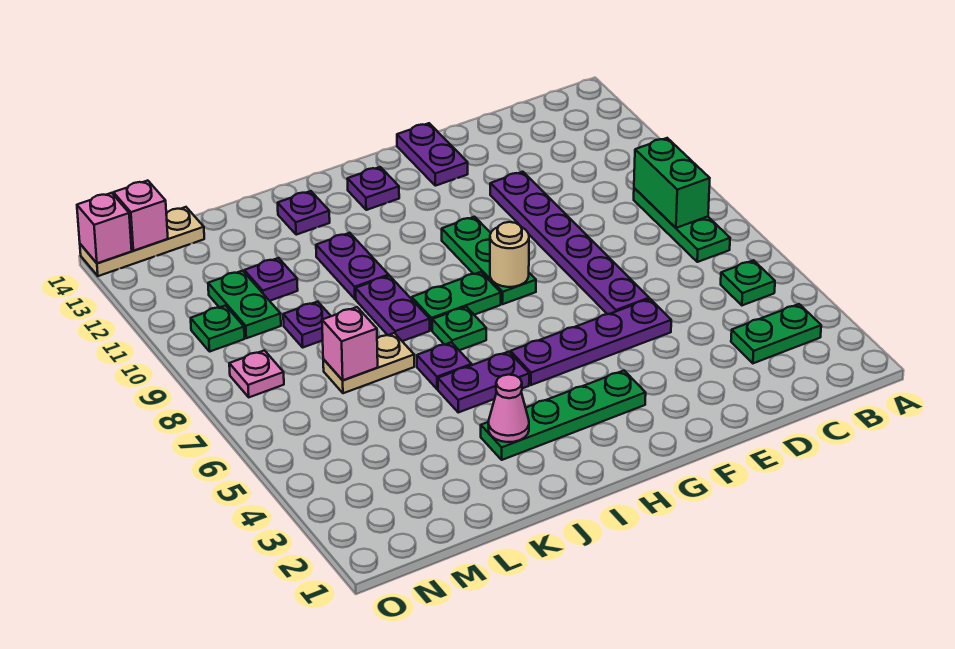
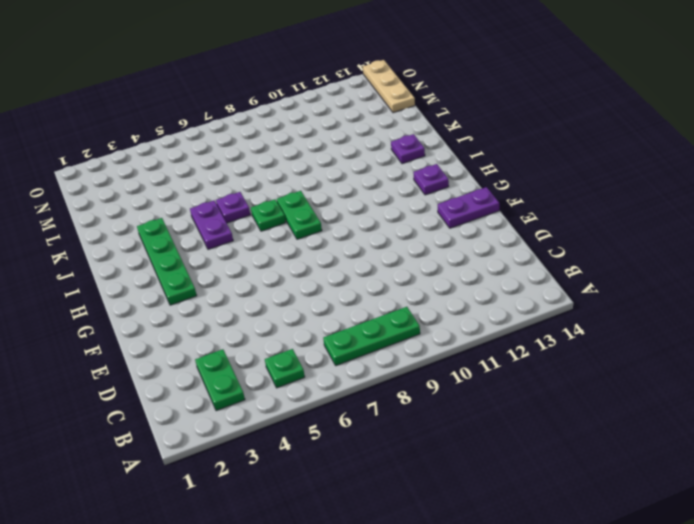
none -> purple 1x4 plate [510,299,671,385]
none -> purple 1x6 plate [490,172,649,314]
none -> green 1x3 plate [442,217,536,304]

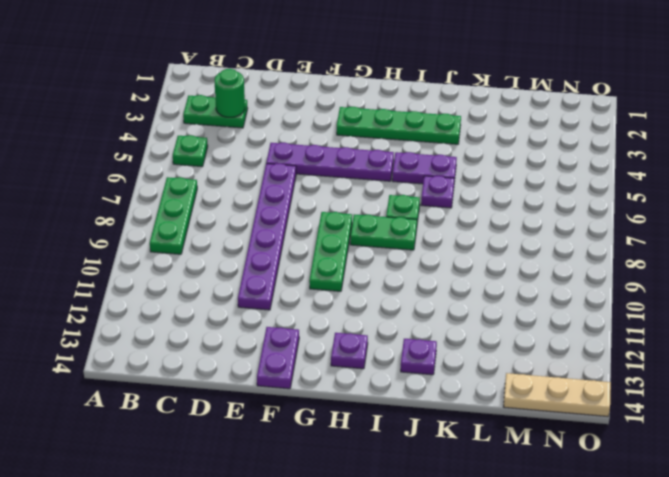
green 1x1 round brick [215,69,245,117] -> none
none -> purple 1x2 plate [356,276,430,341]
none -> purple 1x2 plate [316,233,389,299]
none -> tan 1x2 plate [323,333,414,393]

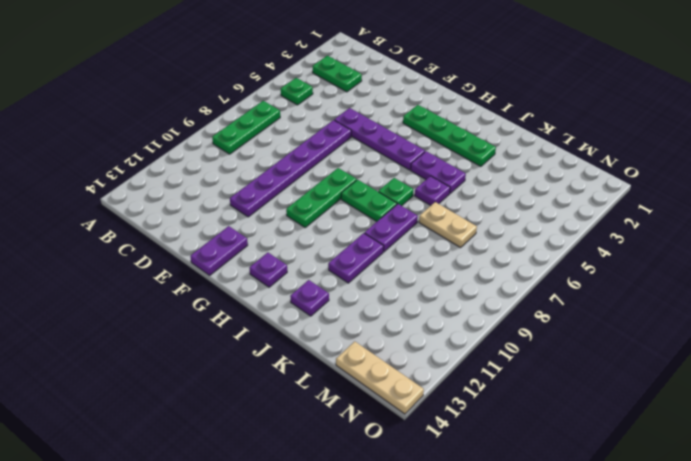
none -> purple 1x1 plate [283,302,331,347]
none -> purple 1x1 plate [244,258,298,301]
none -> green 1x2 plate [208,271,281,338]

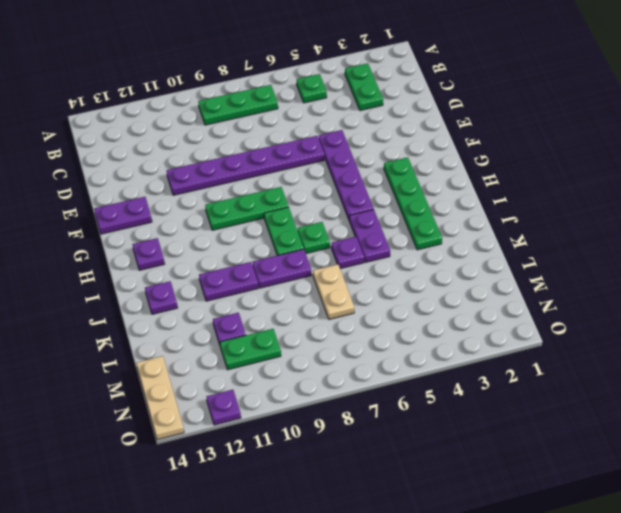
purple 1x1 plate [207,390,241,425] -> purple 1x1 plate moved to [283,302,331,347]
none -> pink 1x1 plate [229,350,284,397]
none -> green 1x1 plate [191,306,245,351]
none -> green 1x2 brick [634,138,710,228]

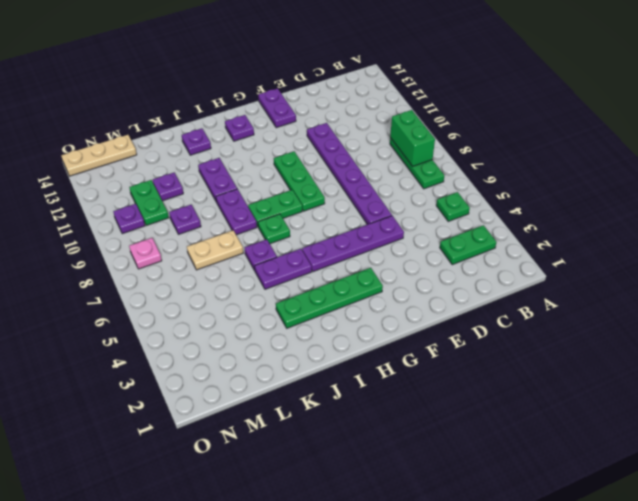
purple 1x1 plate [113,204,145,234] -> green 1x1 plate [191,306,245,351]
none -> tan 1x1 round brick [490,222,529,287]
none -> pink 1x1 cone [488,375,529,442]
none -> pink 1x1 brick [322,307,378,380]

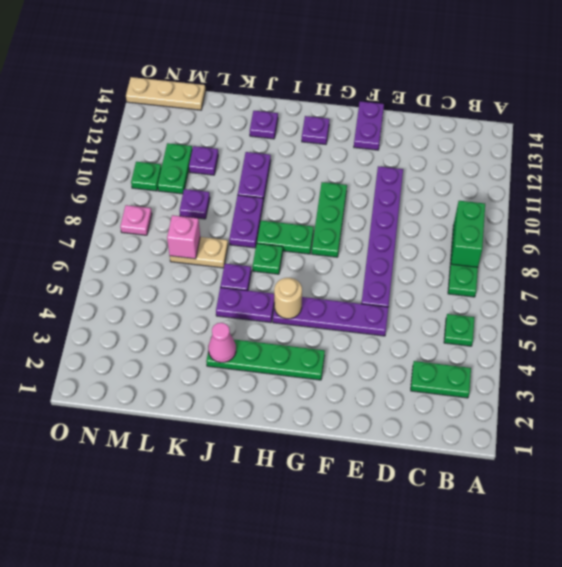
tan 1x1 round brick [274,278,302,319] -> tan 1x1 round brick moved to [490,222,529,287]
none -> pink 1x1 brick [113,181,168,251]
none -> pink 1x1 brick [77,193,132,263]

